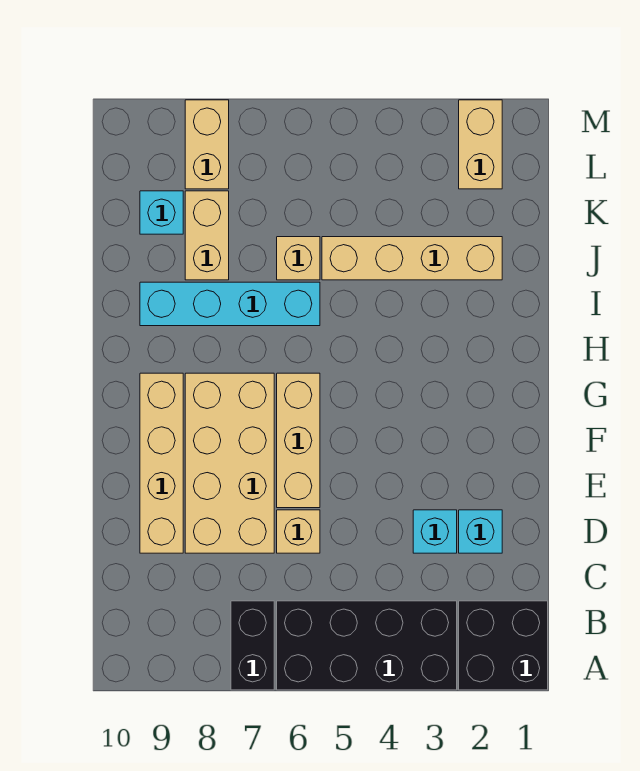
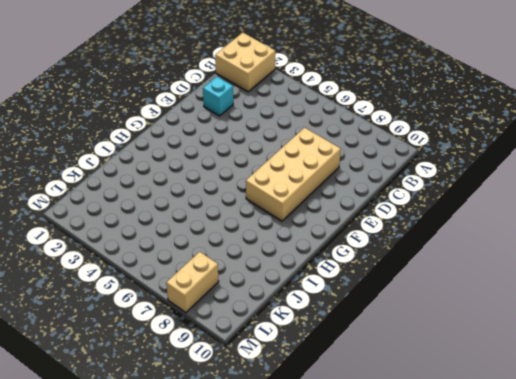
tan 2x2 brick [215,32,275,92] -> black 2x2 brick [459,601,548,690]
none -> black 2x4 brick [277,601,457,690]
none -> black 1x2 brick [231,601,274,690]
none -> cyan 1x1 brick [413,510,457,553]

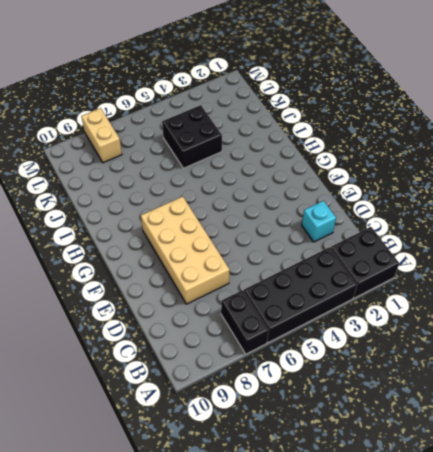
black 2x2 brick [162,105,222,168] -> tan 1x4 brick [322,237,502,280]
none -> cyan 1x1 brick [413,510,457,553]
none -> tan 1x1 brick [277,510,320,553]
none -> tan 1x4 brick [140,373,183,553]

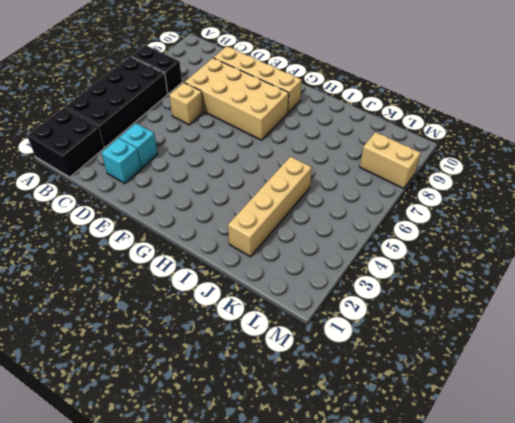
none -> tan 1x3 brick [277,373,320,508]
none -> cyan 1x4 brick [140,282,320,326]
none -> tan 1x1 brick [277,237,320,280]

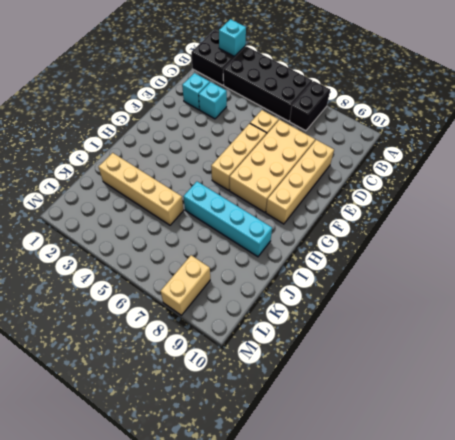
cyan 1x1 brick [219,19,246,57] -> cyan 1x1 brick moved to [140,191,183,234]
none -> tan 1x1 brick [277,237,320,280]
none -> tan 1x2 brick [185,191,229,280]
none -> tan 1x2 brick [459,100,502,189]

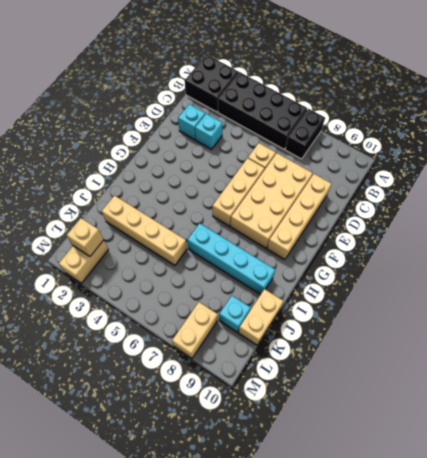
tan 1x2 brick [238,289,283,345] -> tan 1x2 brick moved to [185,191,229,280]
tan 1x1 brick [67,218,104,256] -> tan 1x1 brick moved to [277,237,320,280]

